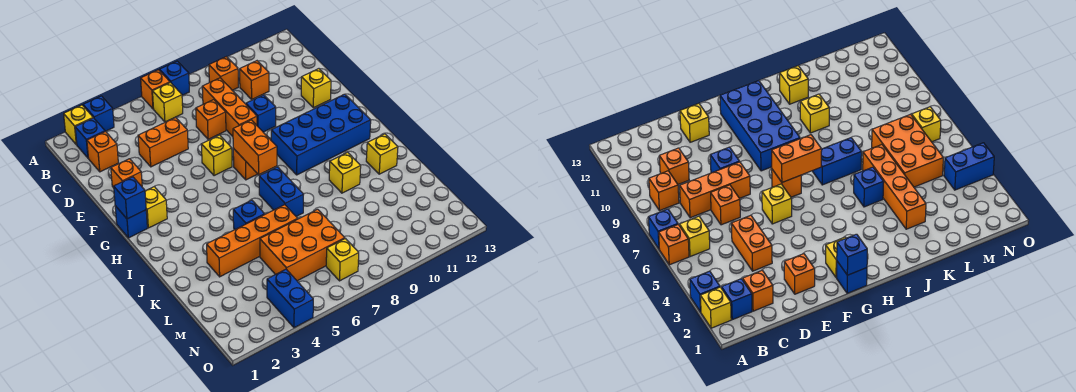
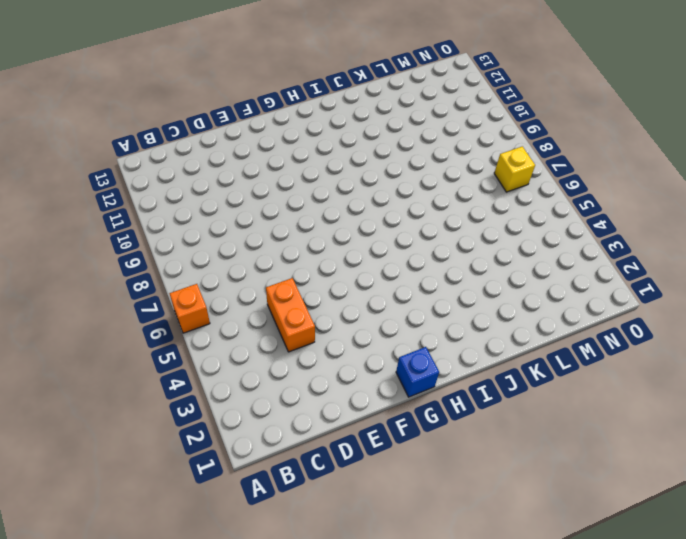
none -> yellow 1x1 brick [64,105,93,145]
none -> blue 1x1 brick [83,96,114,131]
none -> blue 1x1 brick [160,61,189,95]
none -> blue 1x1 brick [75,118,105,158]

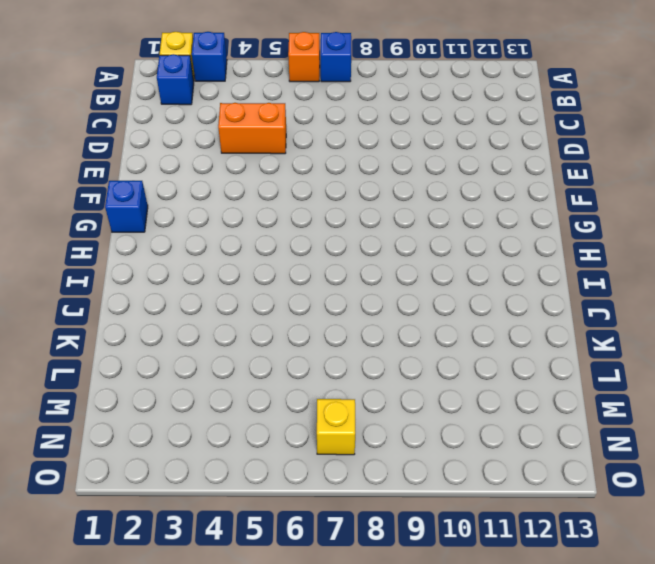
none -> yellow 1x1 brick [153,83,183,122]
none -> orange 1x1 brick [209,57,238,90]
none -> orange 1x1 brick [87,131,118,172]
none -> orange 1x3 brick [202,78,257,136]

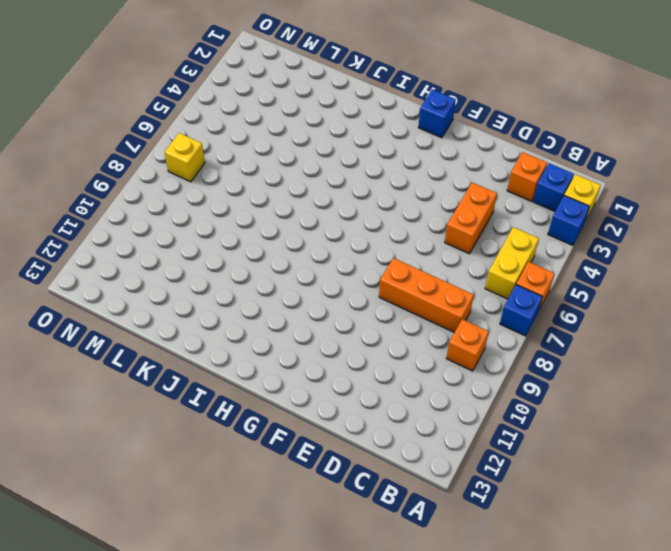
yellow 1x2 brick [485,227,539,299] -> yellow 1x1 brick [153,83,183,122]
none -> orange 1x1 brick [240,61,269,99]
none -> orange 1x1 brick [196,100,226,139]
none -> orange 1x1 brick [111,159,142,188]
none -> blue 1x1 brick [246,95,276,132]

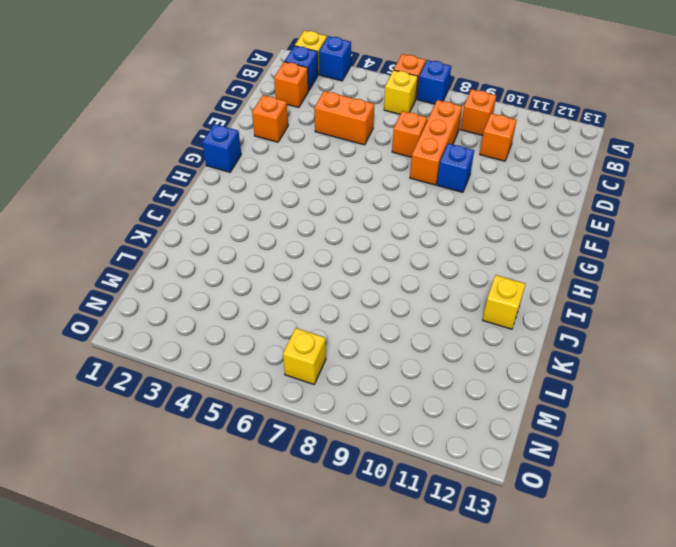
none -> yellow 1x1 brick [301,69,331,108]
none -> yellow 1x1 brick [201,135,232,176]
none -> yellow 1x1 brick [145,187,167,228]
none -> orange 1x1 brick [233,148,257,180]

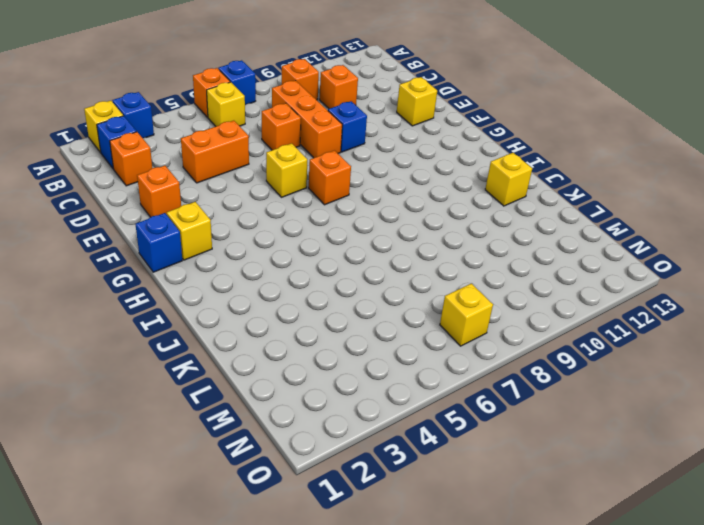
none -> blue 2x4 brick [271,94,371,175]
none -> blue 1x2 brick [259,167,304,216]
none -> blue 1x1 brick [233,200,265,229]
none -> yellow 1x1 brick [329,152,361,193]

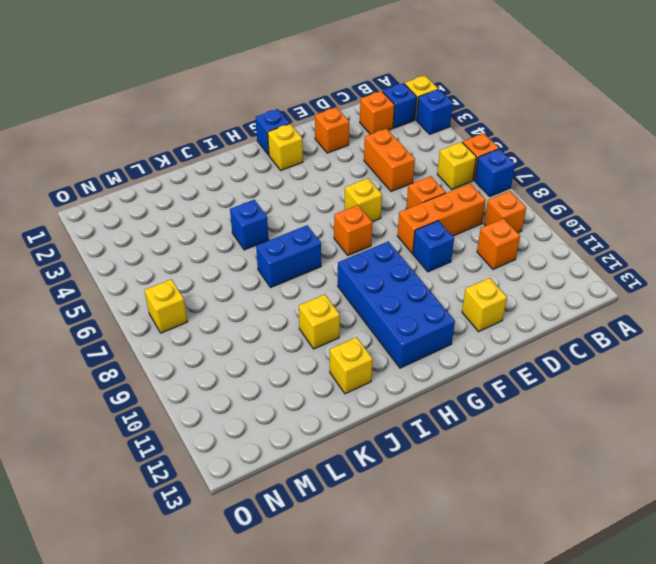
none -> orange 1x4 brick [207,205,297,277]
none -> orange 2x3 brick [260,209,345,281]
none -> blue 1x2 brick [267,269,313,328]
none -> blue 1x1 brick [114,177,146,219]

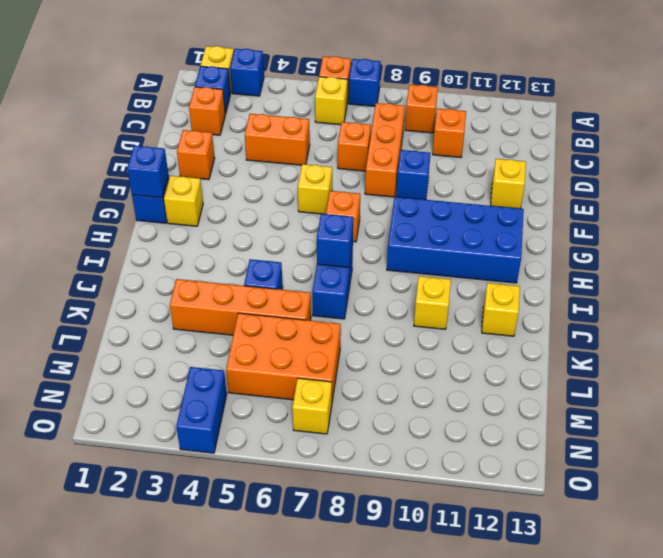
blue 1x1 brick [317,214,353,268] -> none
none -> orange 1x2 brick [233,120,277,175]

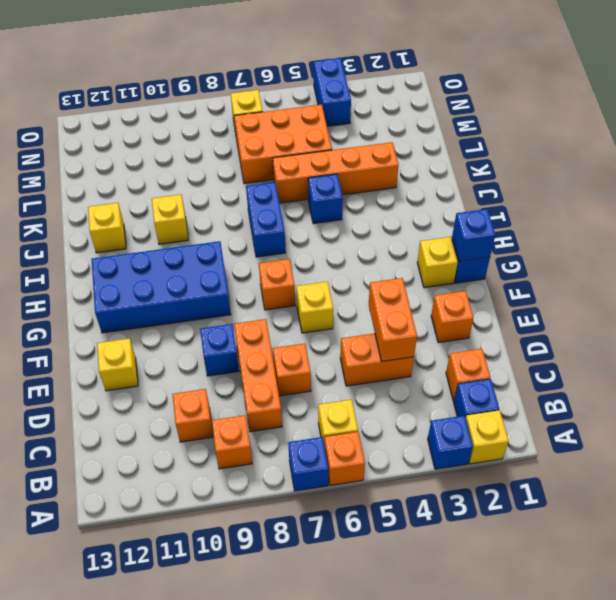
orange 1x2 brick [369,278,417,362] -> orange 1x2 brick moved to [233,120,277,175]

